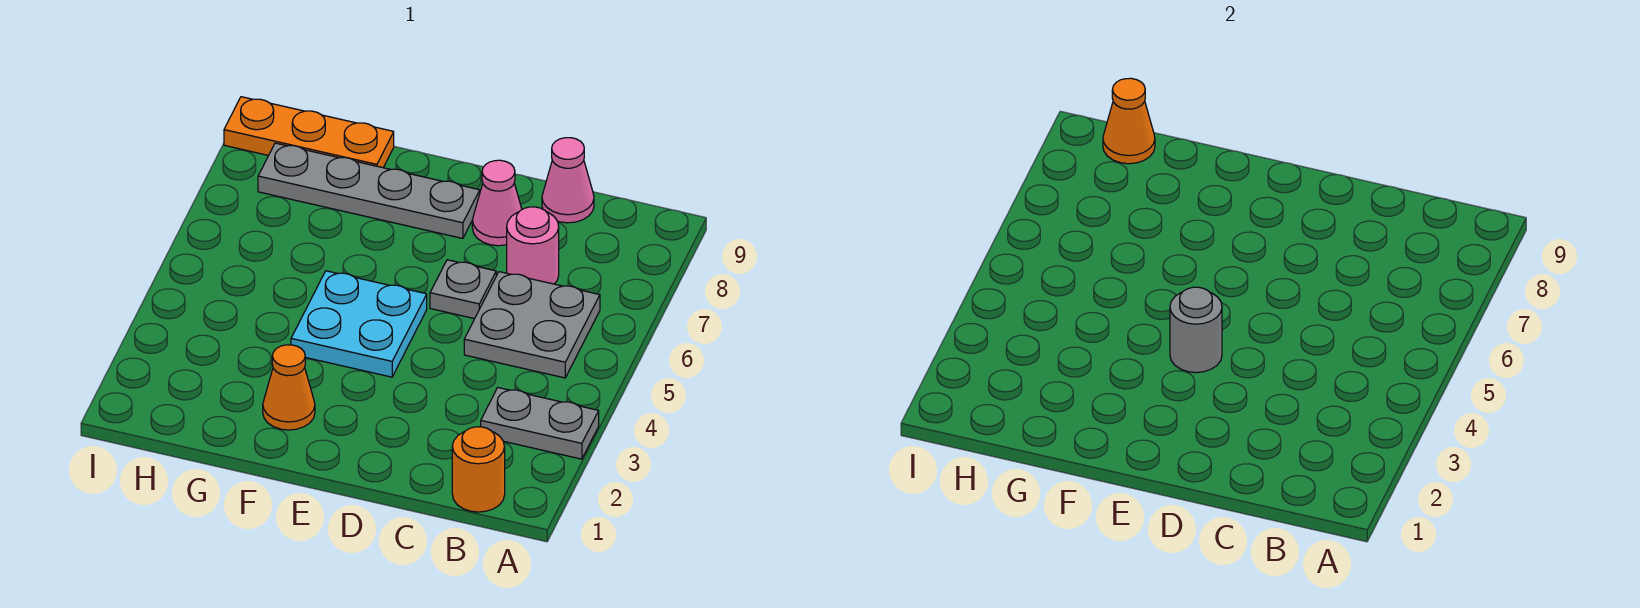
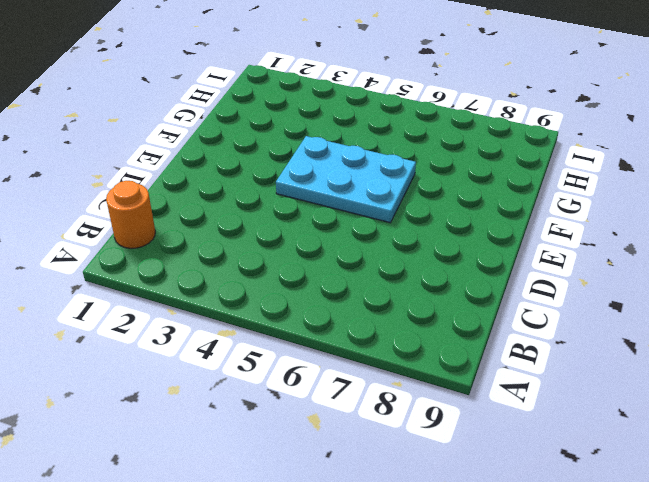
cyan 2x3 plate [276,136,416,223] -> cyan 2x2 plate [291,271,427,377]
none -> grey 1x2 plate [481,388,599,459]
none -> grey 2x2 plate [464,272,600,378]
none -> pink 1x1 round brick [507,207,559,284]

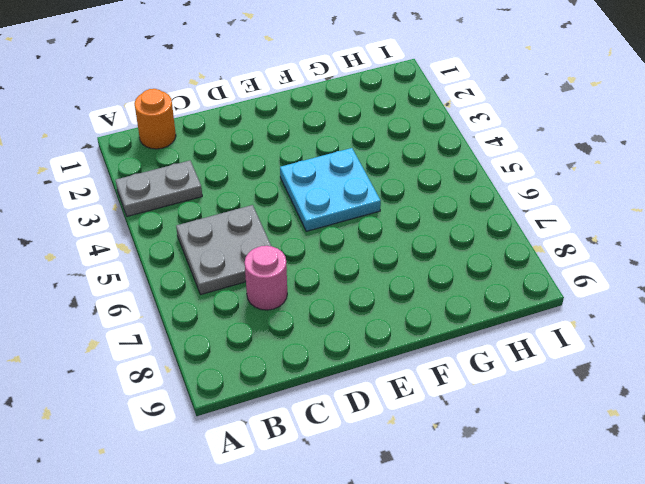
none -> pink 1x1 cone [542,138,594,223]
none -> grey 1x1 plate [430,260,496,319]
none -> pink 1x1 cone [472,160,522,246]

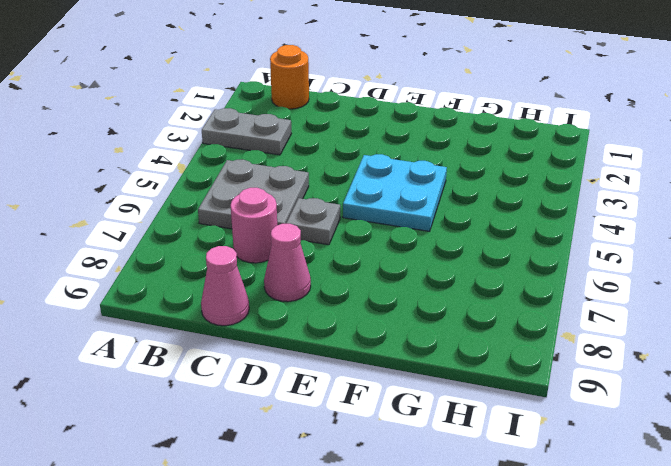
none -> grey 1x4 plate [258,143,480,238]
none -> orange 1x1 cone [263,345,315,430]
none -> orange 1x3 plate [224,97,394,168]

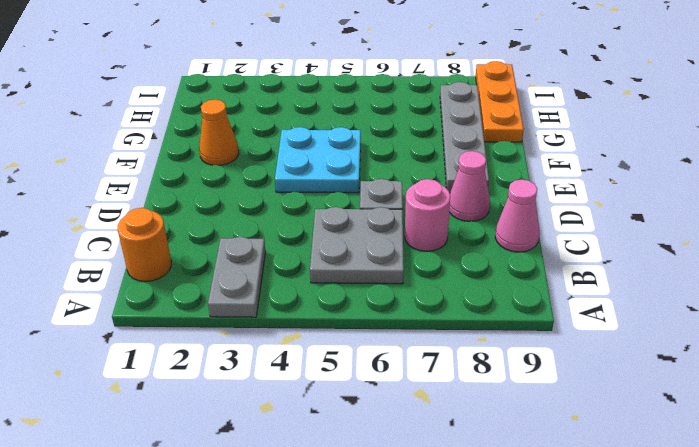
none -> grey 1x1 round brick [1170,287,1222,373]
none -> orange 1x1 cone [1103,78,1155,164]

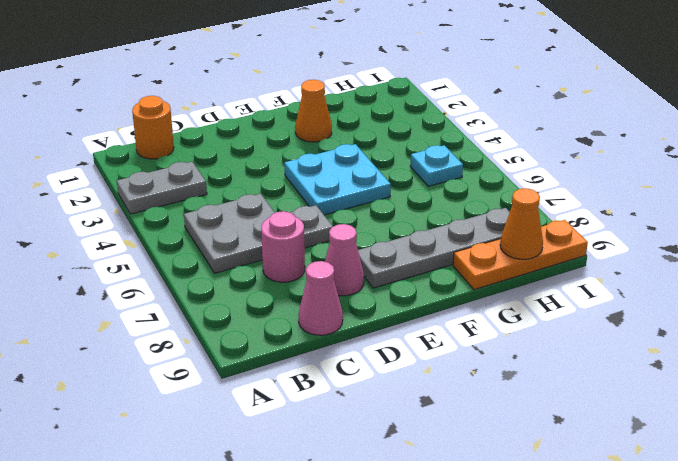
cyan 1x1 plate [410,145,463,186] -> none
none -> grey 1x1 round brick [1170,287,1222,373]

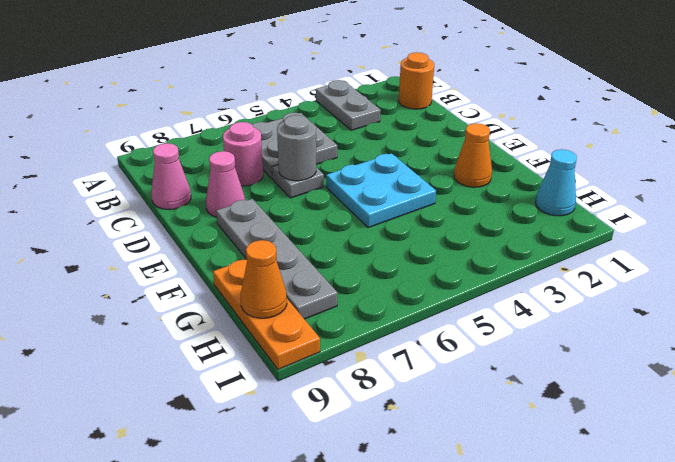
grey 1x1 round brick [277,115,316,181] -> grey 1x1 round brick moved to [1170,287,1222,373]
cyan 1x1 cone [536,149,577,216] -> none

